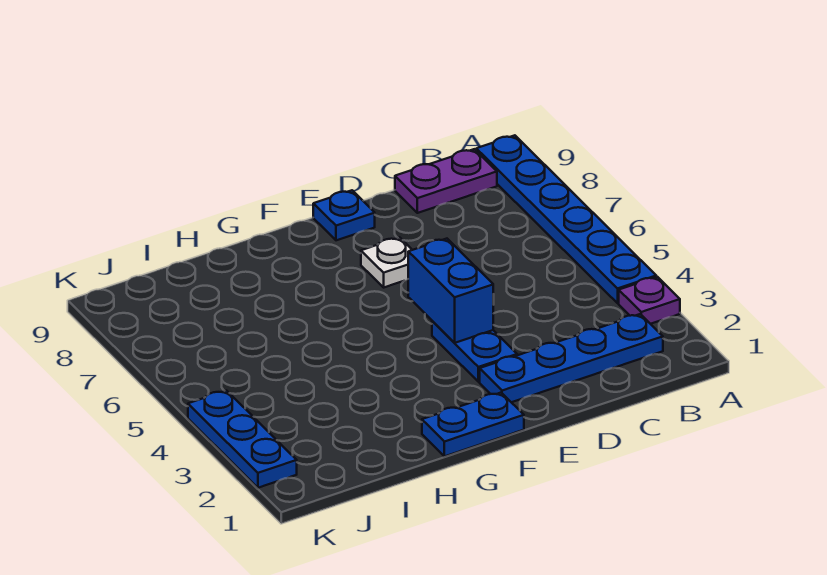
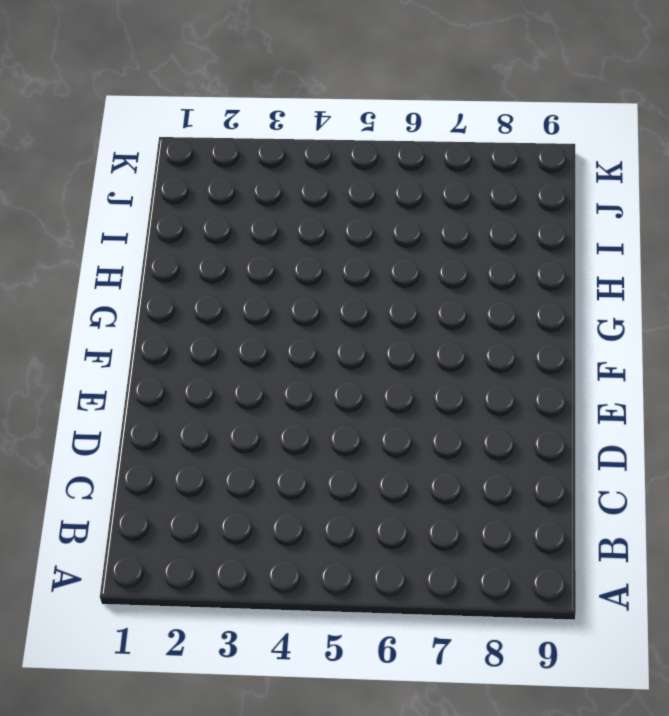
none -> purple 1x1 plate [619,277,680,324]
none -> blue 1x6 plate [476,135,656,303]

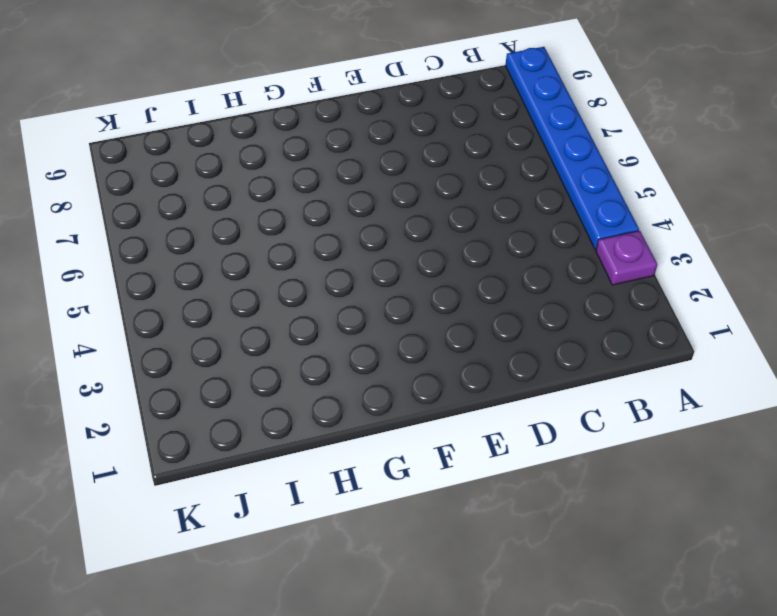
none -> blue 1x4 plate [480,314,663,402]
none -> purple 1x2 plate [395,149,497,213]

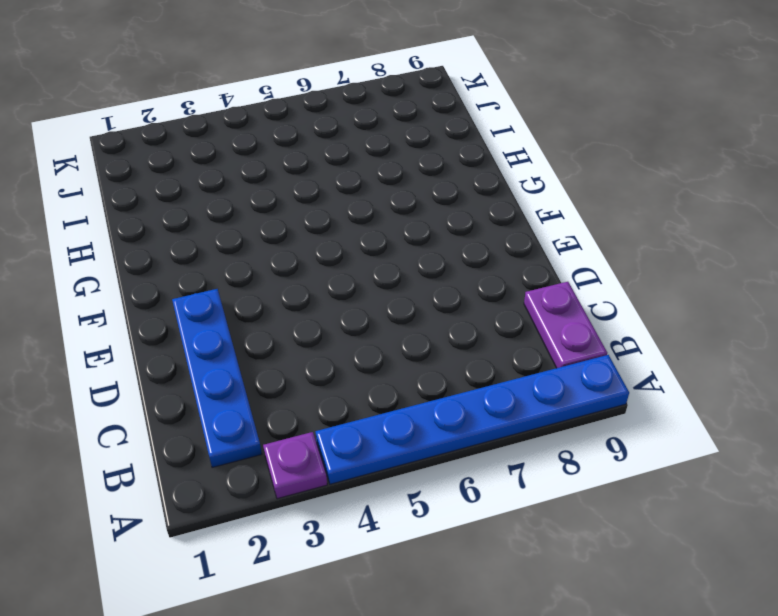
none -> blue 1x2 plate [432,321,517,382]
none -> white 1x1 plate [361,237,412,287]

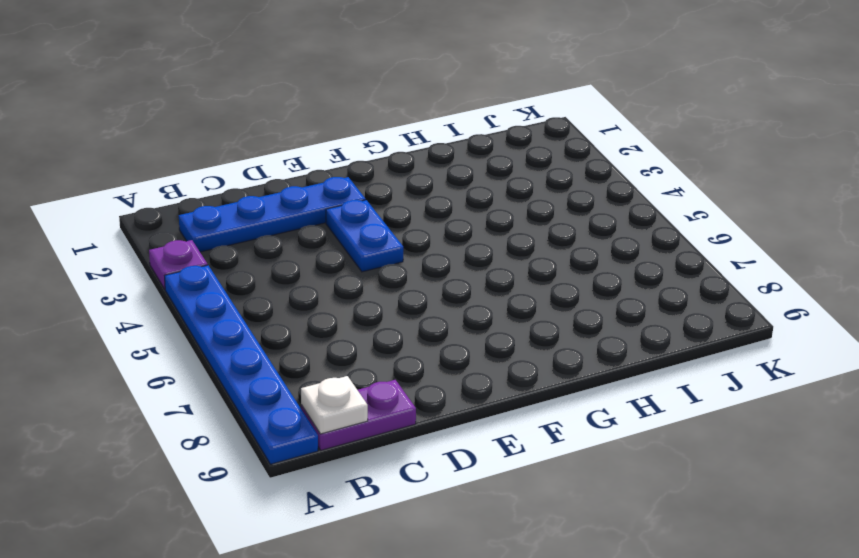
white 1x1 plate [301,376,368,434] -> white 1x1 plate moved to [361,237,412,287]
none -> blue 1x1 plate [313,190,375,240]
none -> blue 1x2 plate [422,393,524,456]

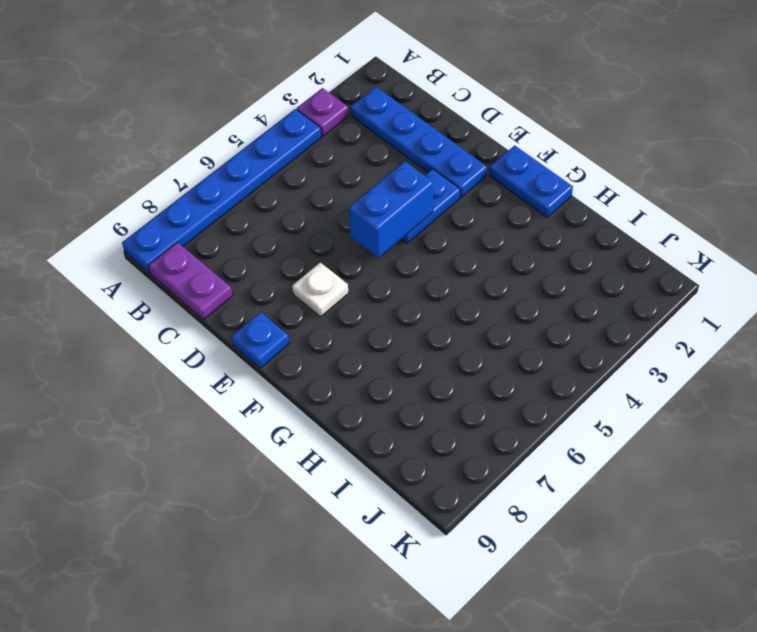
none -> blue 1x3 plate [188,391,297,488]

